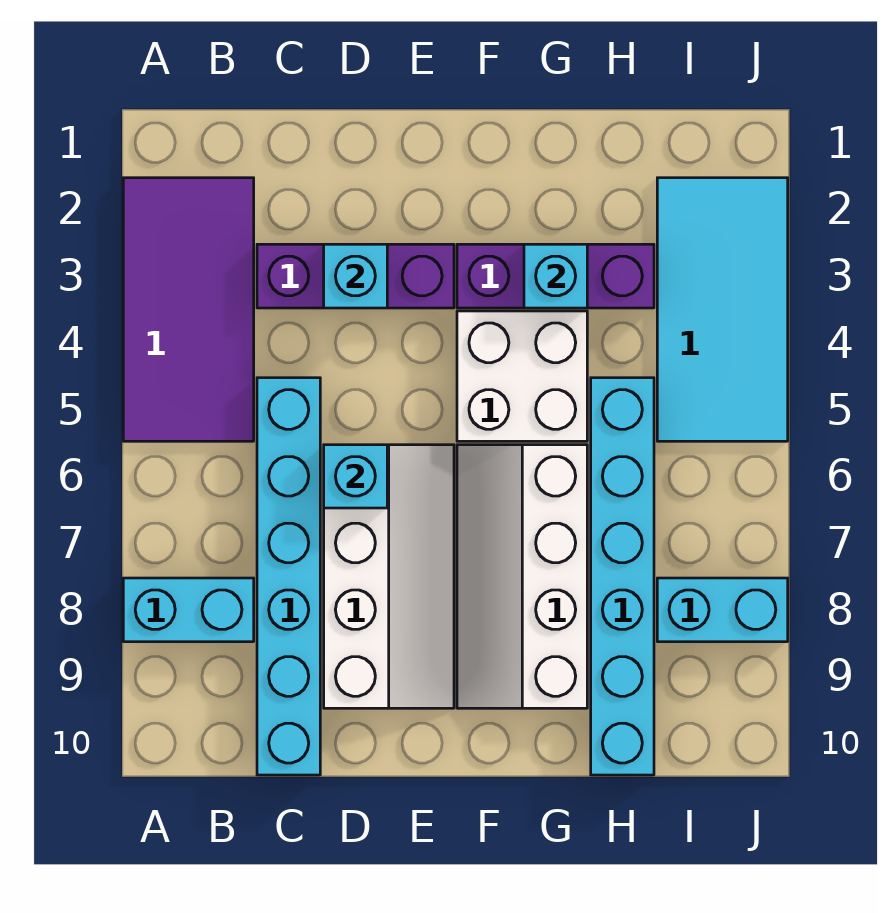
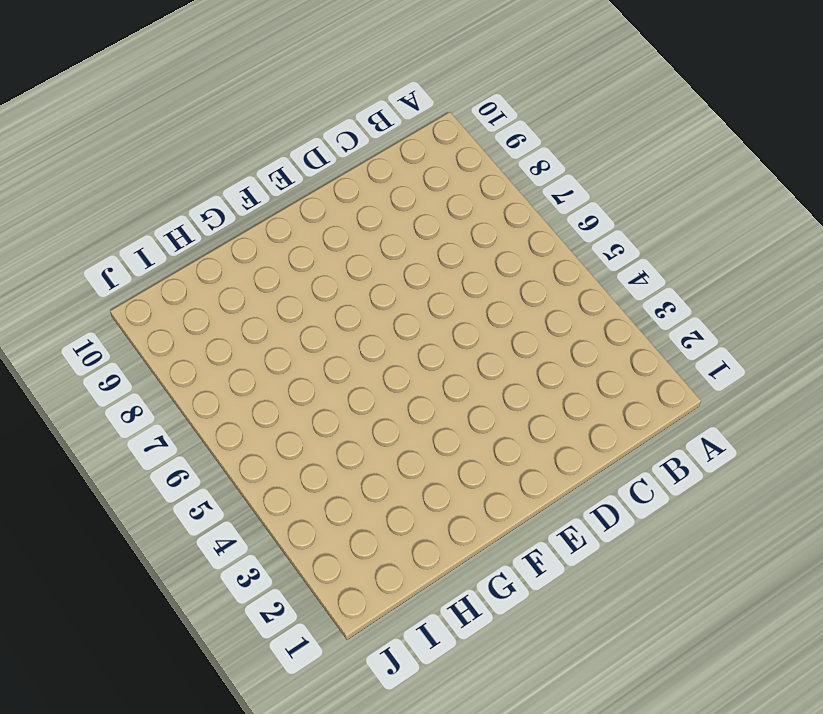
none -> purple 2x4 tile [123,178,254,441]
none -> cyan 1x2 brick [123,578,254,642]
none -> purple 1x3 brick [257,244,454,308]

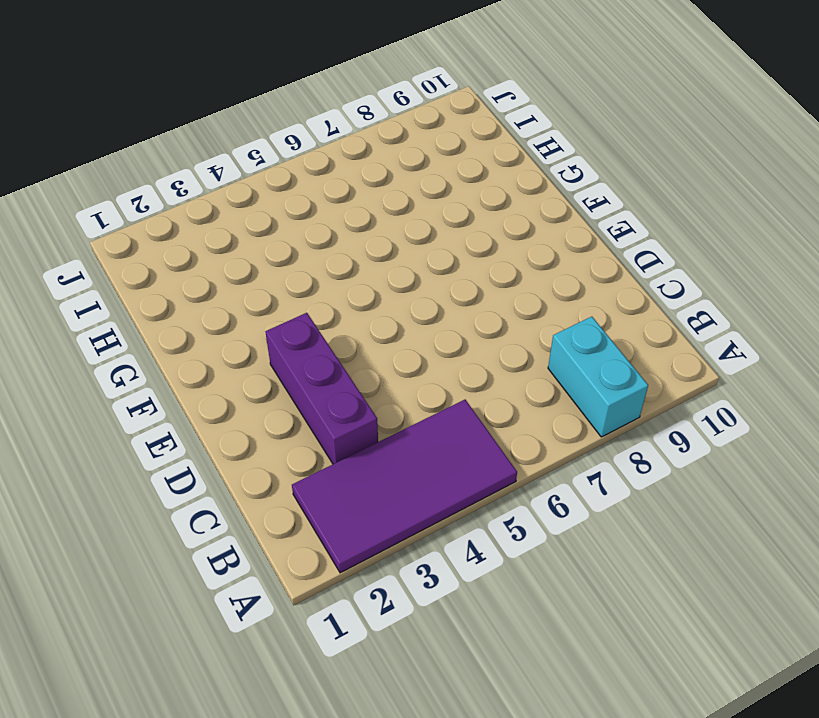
none -> cyan 1x6 brick [257,378,320,775]
none -> white 2x4 slope [324,445,454,708]
none -> purple 1x3 brick [457,244,654,308]

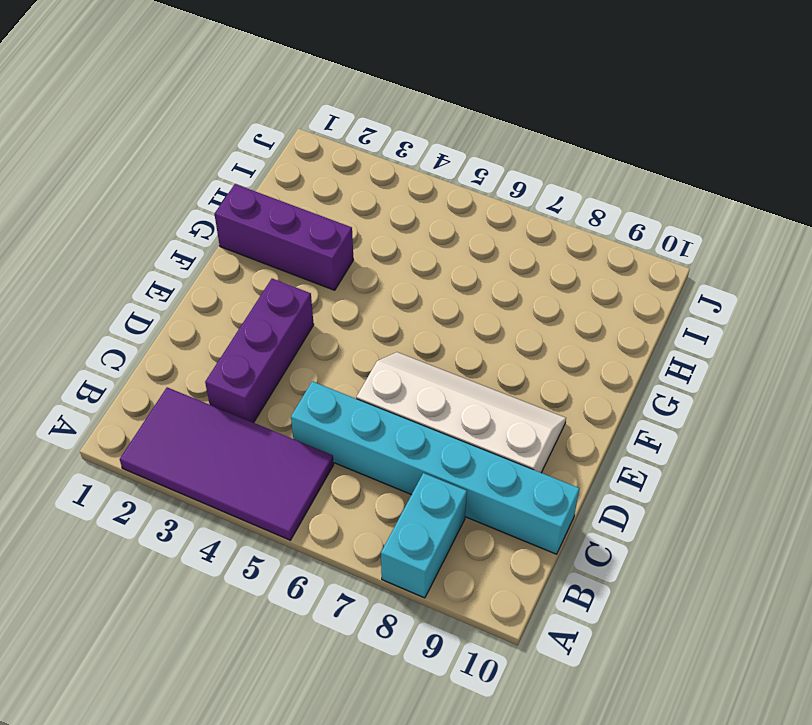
purple 1x3 brick [215,184,353,290] -> purple 1x3 brick turned to [457,244,654,308]
none -> white 2x2 brick [457,311,587,441]
none -> white 2x4 slope [457,445,587,708]
none -> cyan 1x6 brick [591,378,654,775]

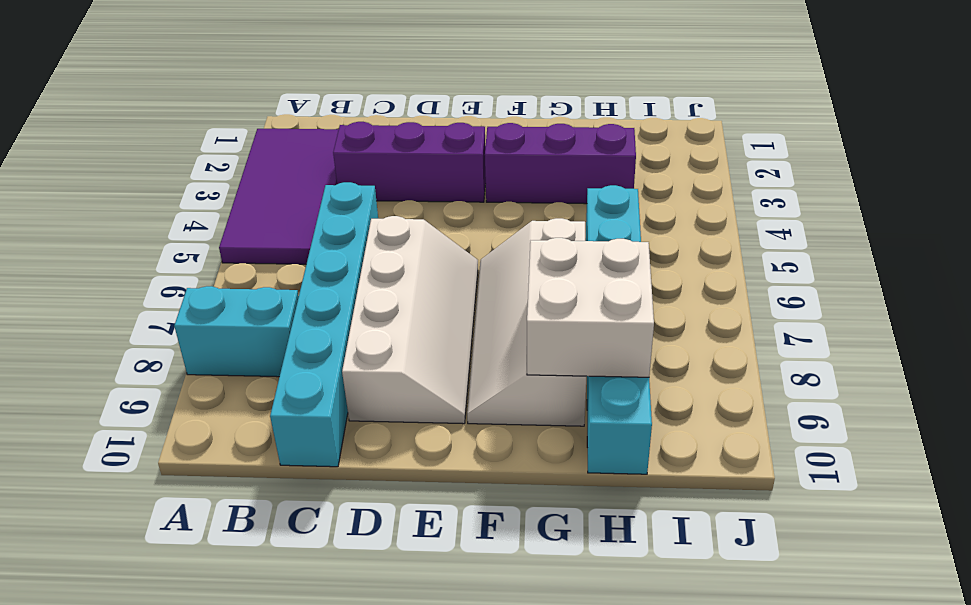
white 2x2 brick [527,238,654,377] -> white 2x2 brick moved to [457,311,587,441]
none -> cyan 2x4 tile [657,178,788,441]
none -> cyan 1x2 brick [657,578,788,642]
none -> cyan 1x1 brick [324,244,387,308]

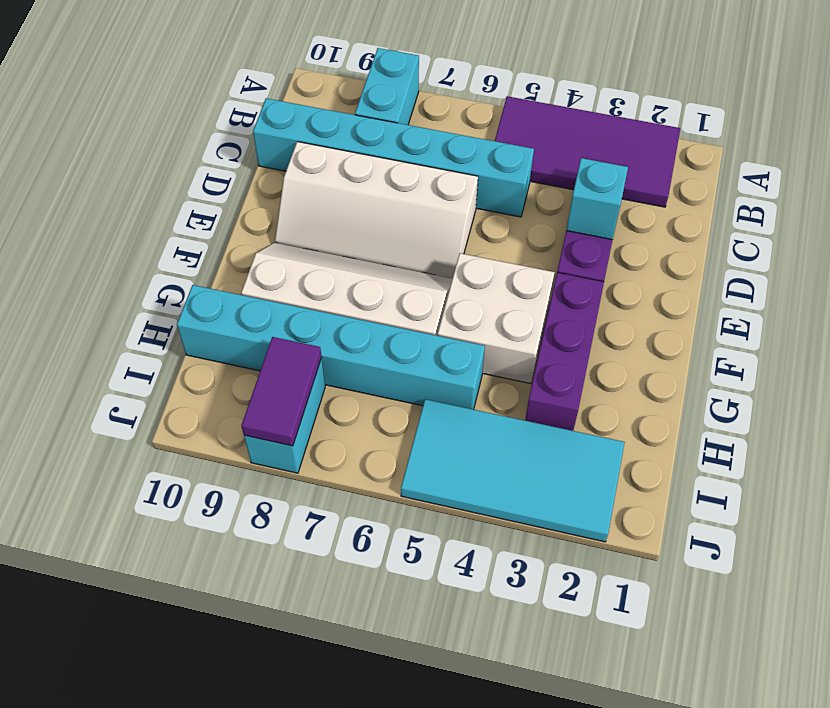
purple 1x2 tile [241,337,322,446] -> none
none -> cyan 1x1 brick [324,445,387,508]
none -> cyan 1x1 brick [524,244,587,308]

